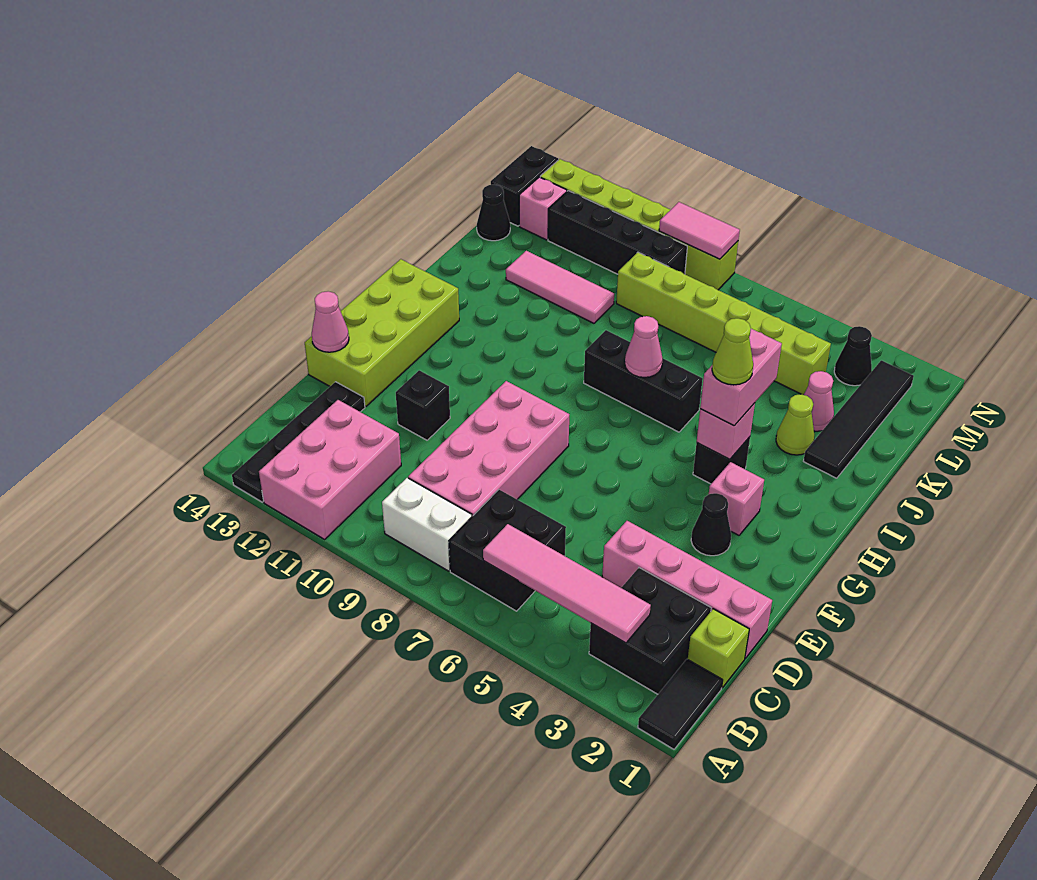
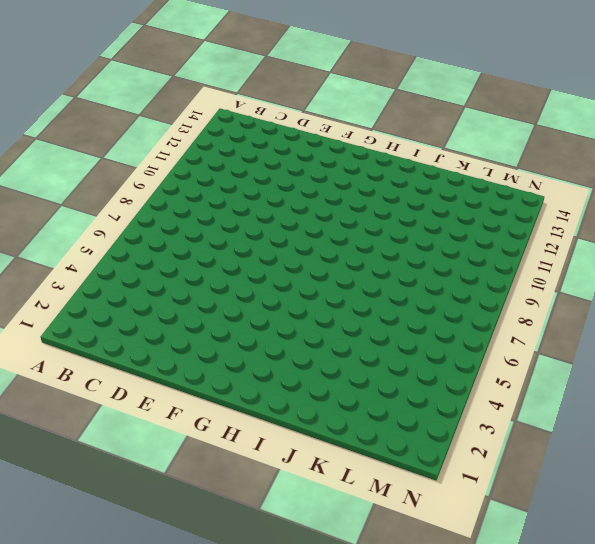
none -> black 1x2 tile [638,659,723,749]
none -> pink 2x3 brick [259,400,401,539]
none -> black 1x4 plate [232,382,365,502]
none -> black 2x2 brick [589,568,711,694]

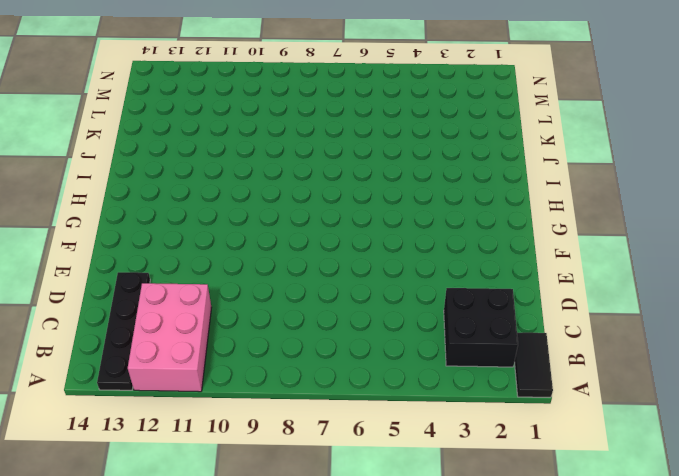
none -> black 2x2 brick [449,490,566,611]
none -> white 1x2 brick [382,478,472,571]
none -> lime 1x1 brick [688,609,749,688]
none -> pink 2x4 brick [408,381,569,516]

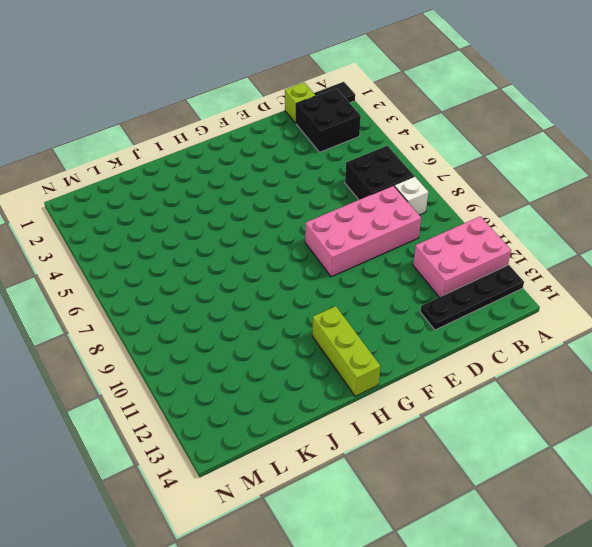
white 1x1 brick [394,177,428,215] -> white 1x2 brick [382,478,472,571]
lime 1x3 brick [312,306,380,396] -> lime 2x4 brick [305,259,459,406]
none -> pink 1x4 brick [602,521,772,658]
none -> black 1x1 brick [396,370,450,440]
none -> black 1x1 cone [691,493,731,556]
none -> pink 1x1 brick [709,462,764,535]

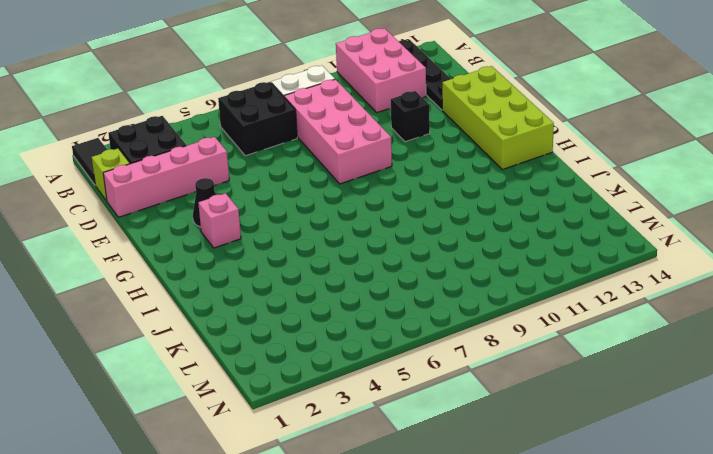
none -> black 1x1 brick [693,437,750,484]
none -> black 1x3 brick [584,330,703,432]
none -> black 1x4 tile [804,360,914,478]
none -> lime 1x1 cone [776,394,814,455]

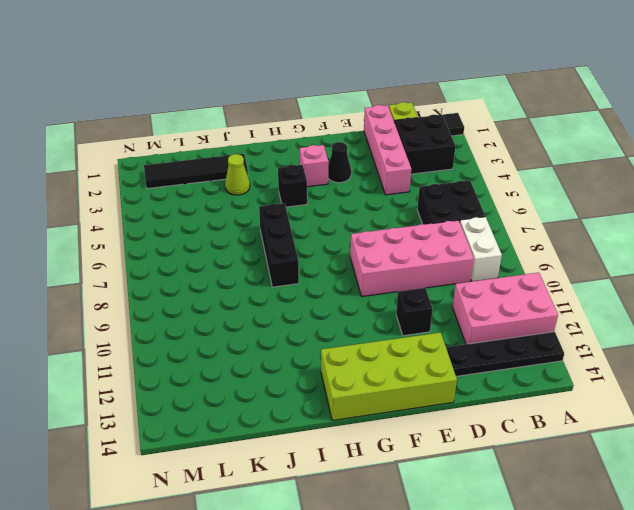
none -> pink 1x1 cone [804,371,834,431]
none -> pink 1x3 tile [506,251,614,323]
none -> lime 1x6 brick [616,252,831,395]
none -> black 1x1 cone [477,185,510,241]

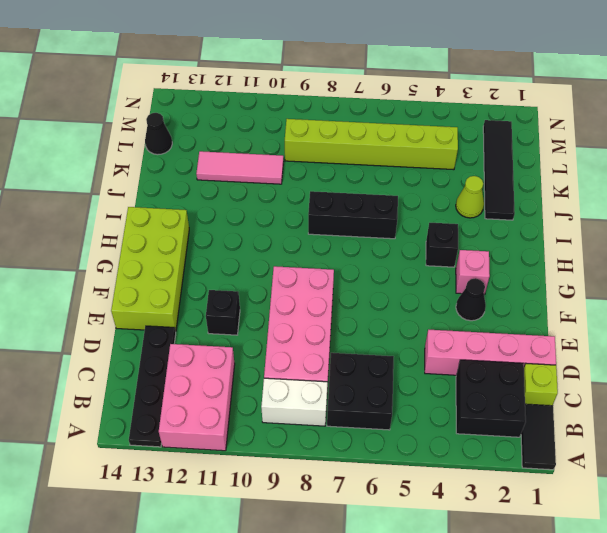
none -> pink 1x1 cone [804,371,834,431]
none -> black 1x1 cone [834,326,872,386]
none -> black 1x4 brick [548,191,687,274]
none -> pink 1x1 brick [519,177,567,240]

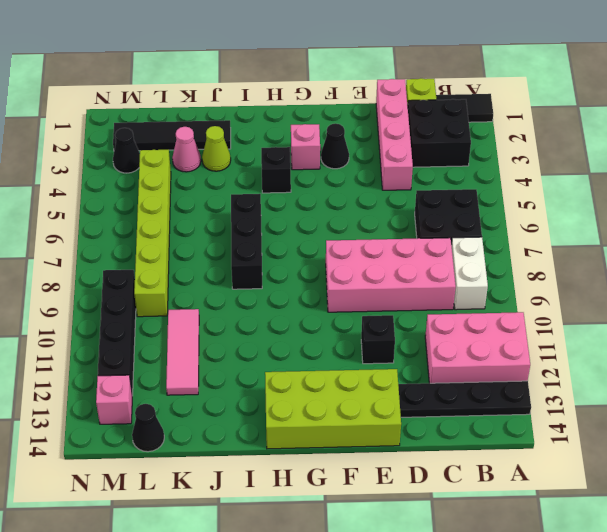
none -> black 1x2 brick [491,146,558,226]
none -> lime 1x6 brick [540,159,738,290]
none -> pink 1x4 tile [483,524,651,643]
none -> pink 1x1 cone [312,291,349,352]

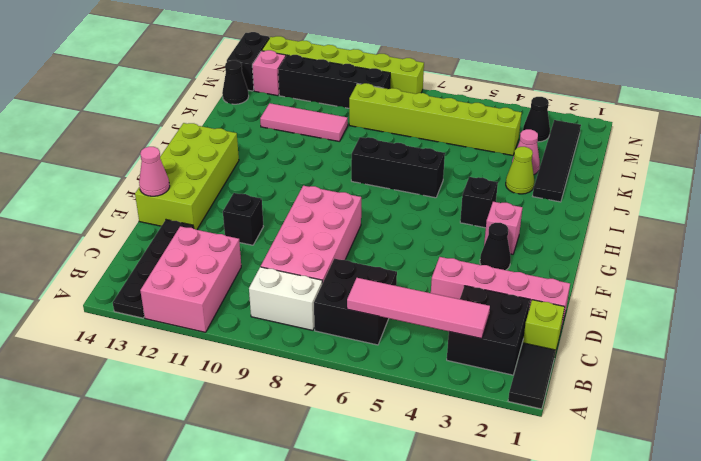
none -> pink 1x1 brick [697,403,755,459]
none -> pink 1x1 cone [625,316,663,377]
none -> pink 1x2 tile [659,202,740,259]
none -> pink 1x2 brick [700,329,782,426]

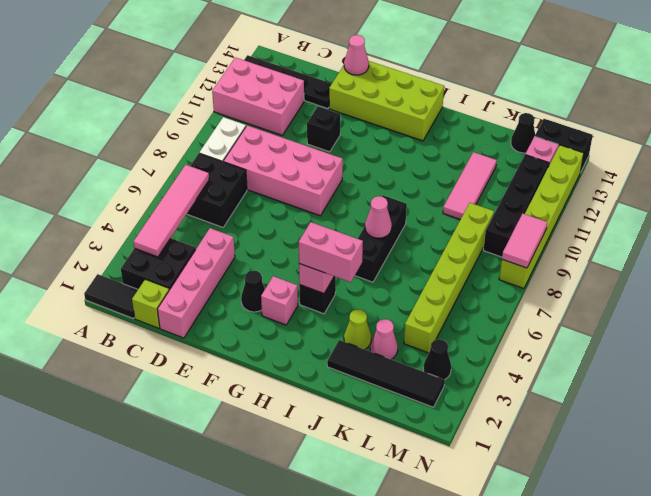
none -> lime 1x1 cone [712,318,753,385]

